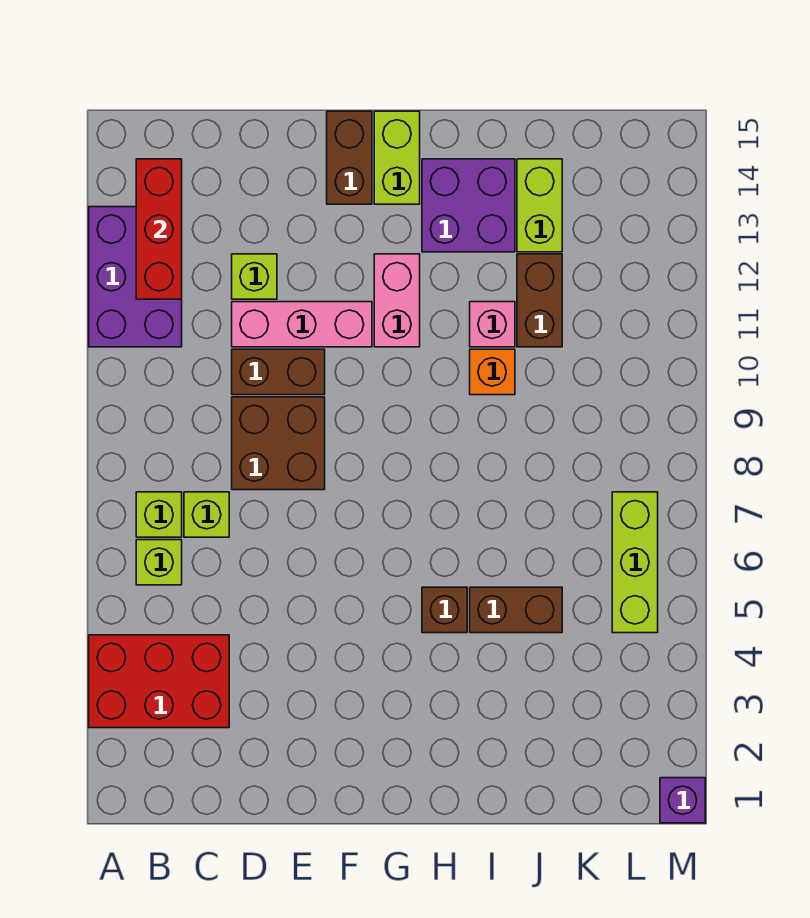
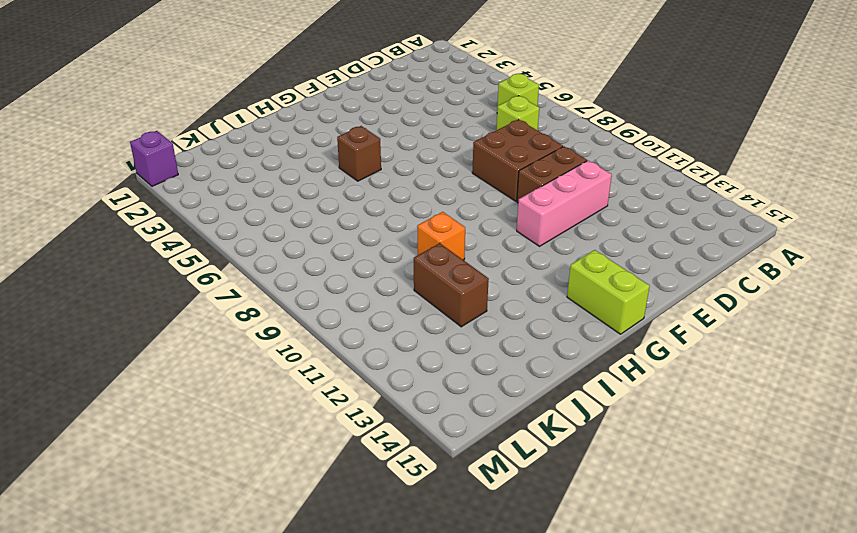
none -> red 2x3 brick [89,635,229,728]
none -> purple 2x3 brick [89,207,182,347]
none -> lime 1x1 brick [136,492,182,537]

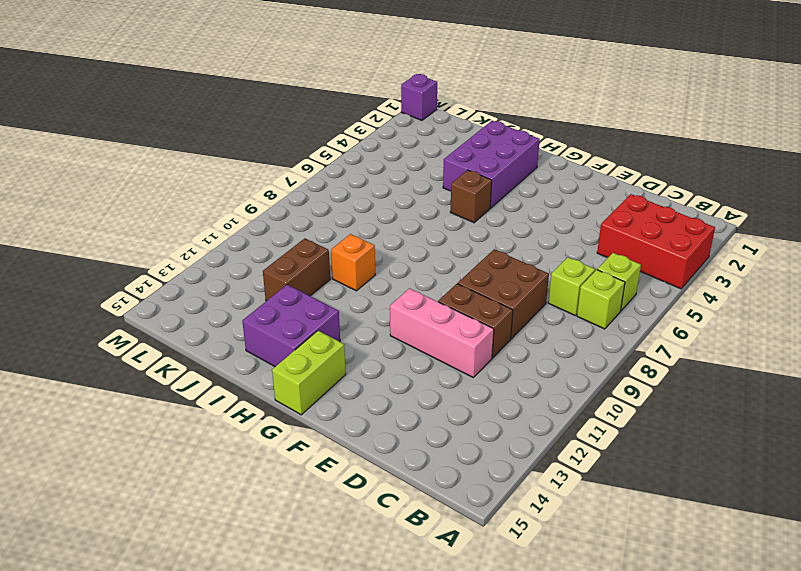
purple 2x3 brick [443,121,540,208] -> purple 2x3 brick moved to [89,207,182,347]
none -> lime 1x1 brick [232,254,277,299]
none -> brown 1x2 brick [327,111,372,204]
none -> pink 1x2 brick [374,254,420,347]

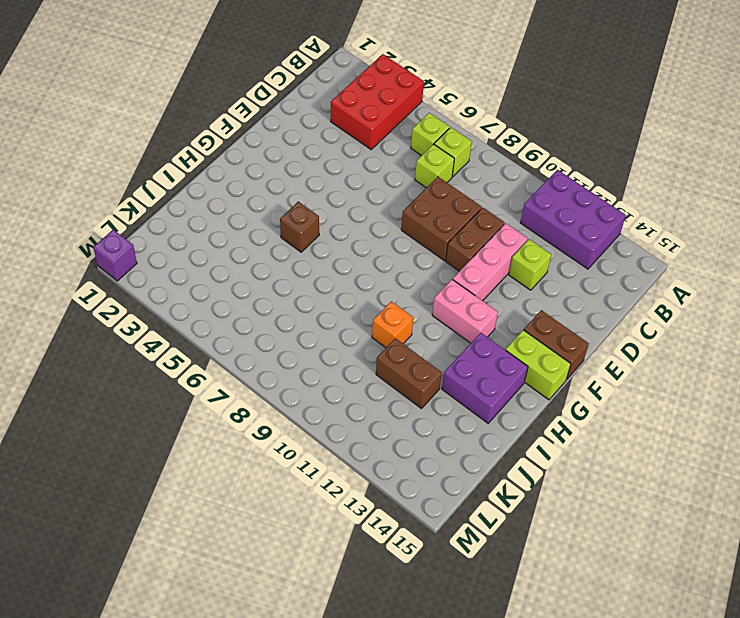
none -> brown 1x2 brick [470,587,562,633]
none -> pink 1x1 brick [470,302,515,347]
none -> lime 1x2 brick [517,159,562,252]

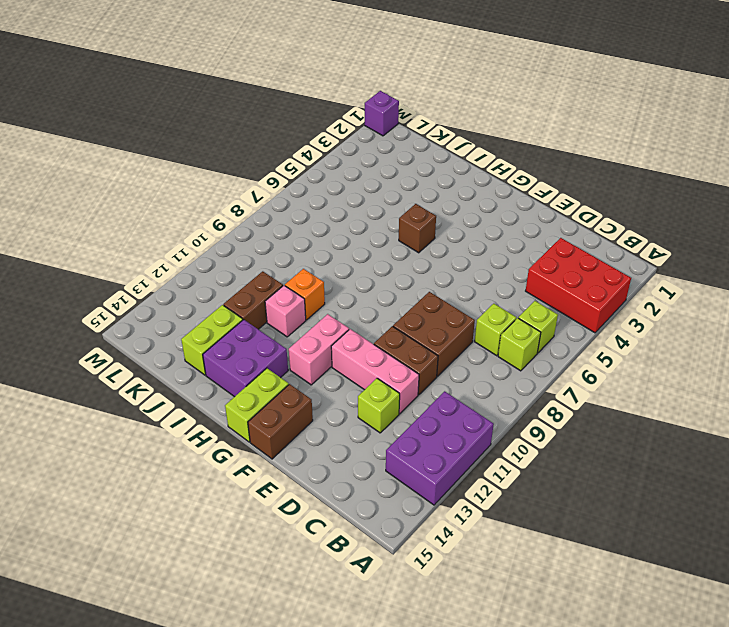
none -> brown 1x2 brick [470,587,562,633]
none -> lime 1x3 brick [612,492,658,633]
none -> red 1x3 brick [136,159,182,299]

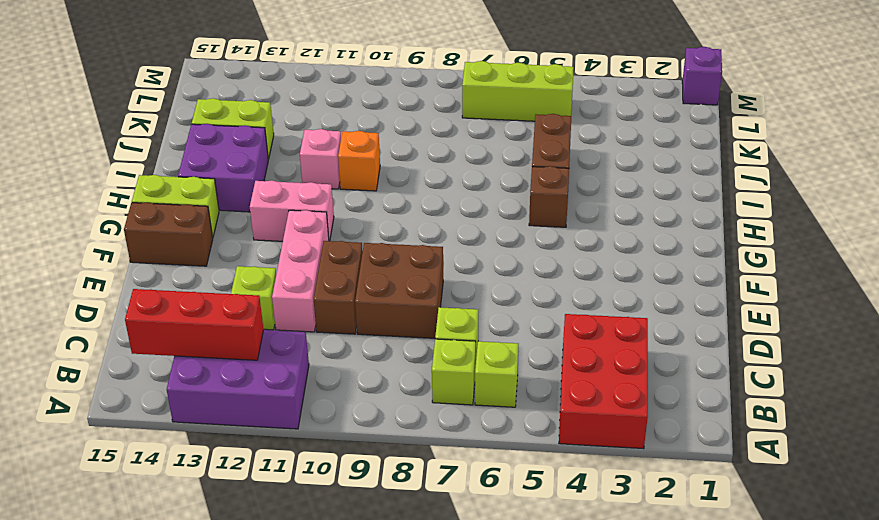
none -> brown 1x2 brick [517,254,562,347]

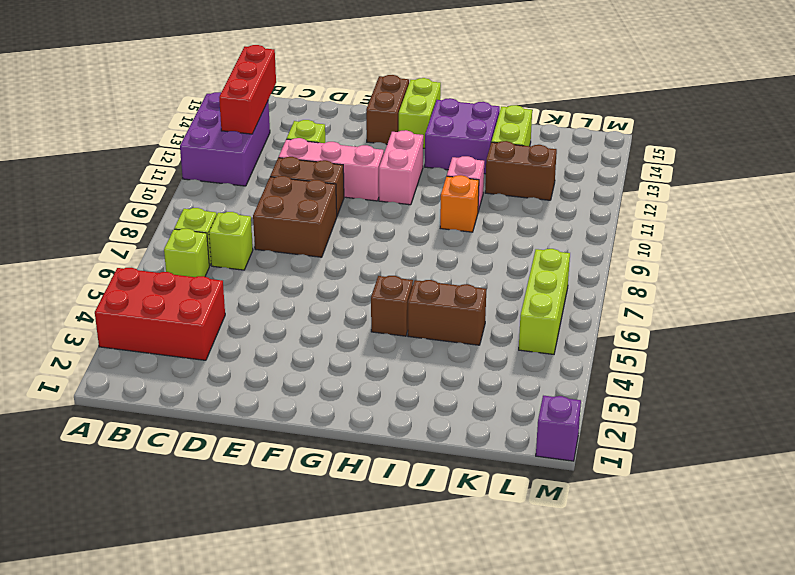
brown 1x2 brick [485,141,557,200] -> brown 1x2 brick turned to [517,254,562,347]

